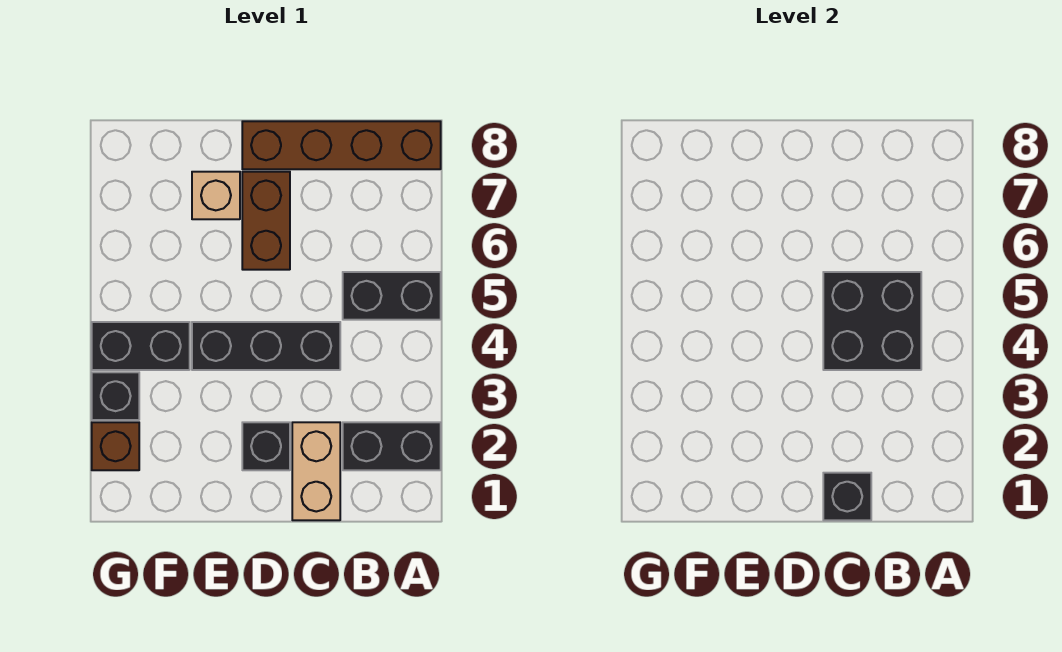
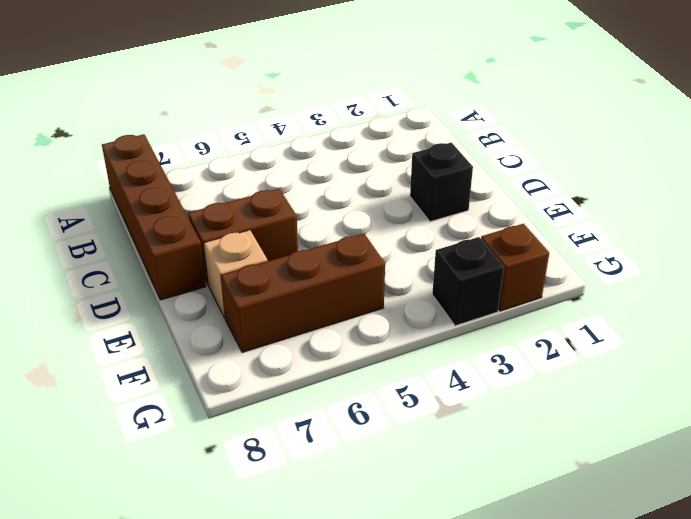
brown 1x3 brick [221,234,385,352] -> none
none -> black 1x2 brick [343,422,441,470]
none -> black 1x2 brick [343,272,441,320]
none -> tan 1x2 brick [292,422,340,520]

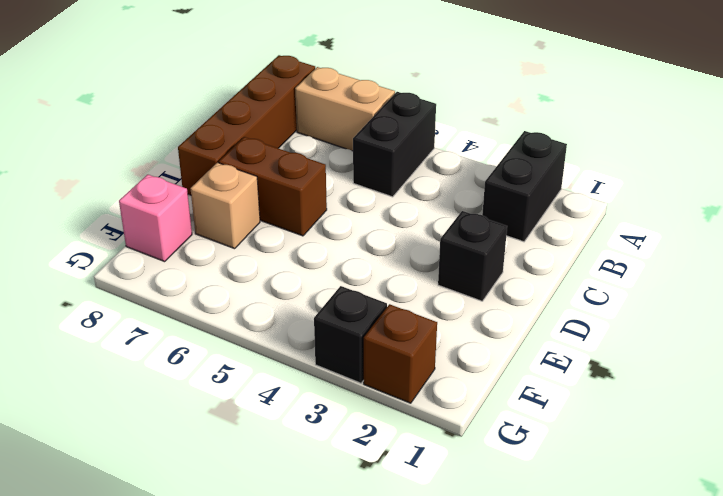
tan 1x2 brick [295,67,395,151] -> tan 1x2 brick moved to [292,422,340,520]
pink 1x1 brick [119,175,192,262] -> none
none -> black 1x3 brick [192,322,340,370]
none -> black 1x2 brick [92,322,190,370]
none -> black 2x2 brick [823,272,921,370]

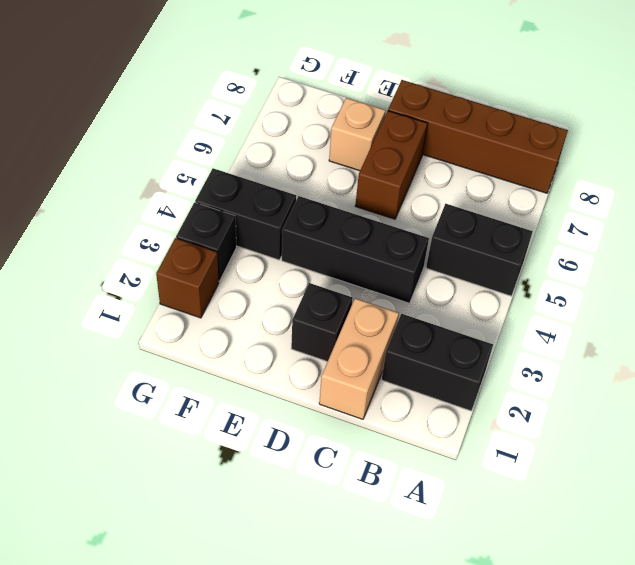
none -> black 2x2 brick [823,272,921,370]
none -> black 1x1 brick [823,473,871,520]

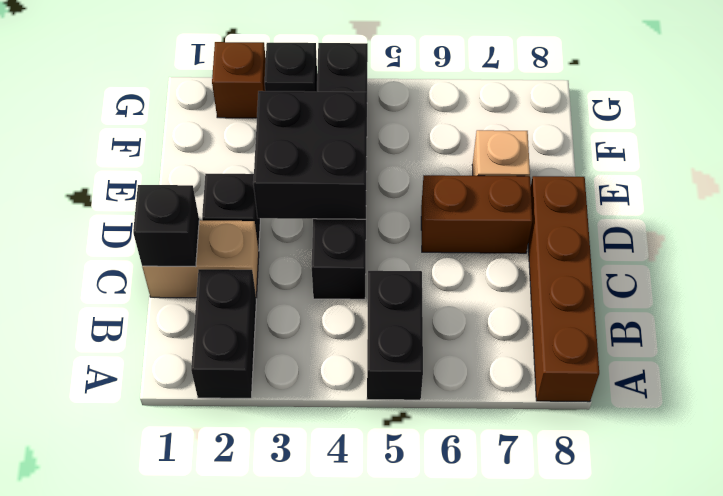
black 2x2 brick [253,91,367,219] -> black 2x2 brick moved to [823,272,921,370]

